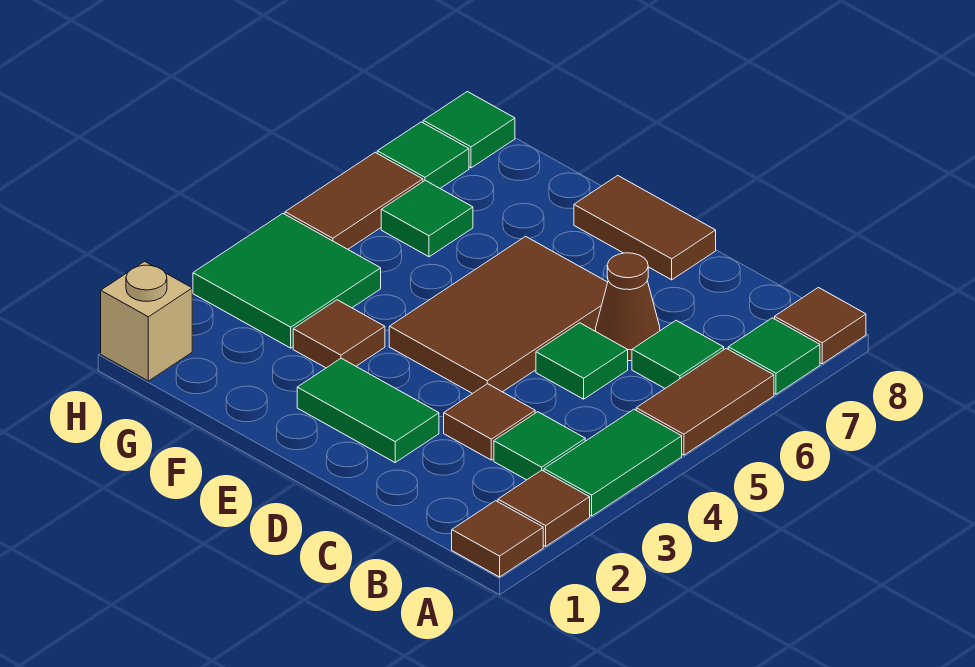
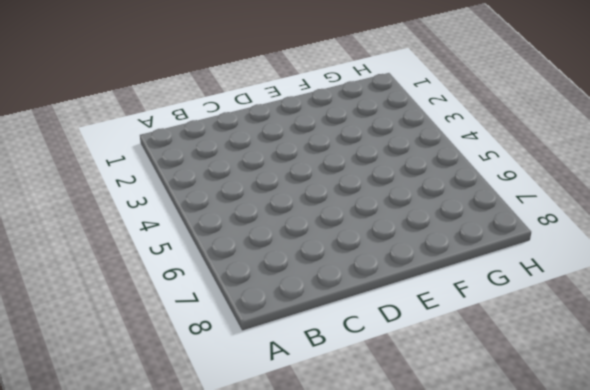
none -> brown 1x1 tile [452,501,543,577]
none -> brown 1x1 tile [498,470,590,546]
none -> green 1x2 tile [544,409,682,516]

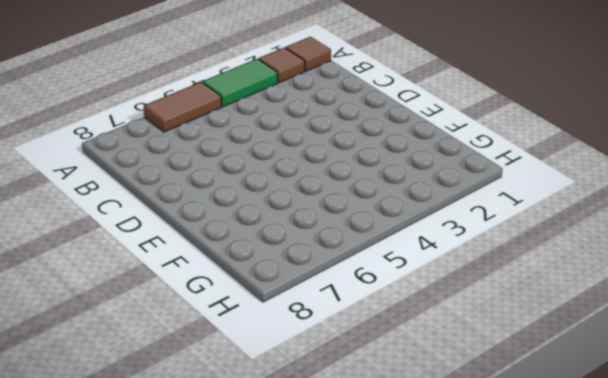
none -> green 1x1 tile [728,318,820,394]
none -> brown 1x1 tile [775,288,866,364]
none -> green 1x1 tile [494,412,585,480]

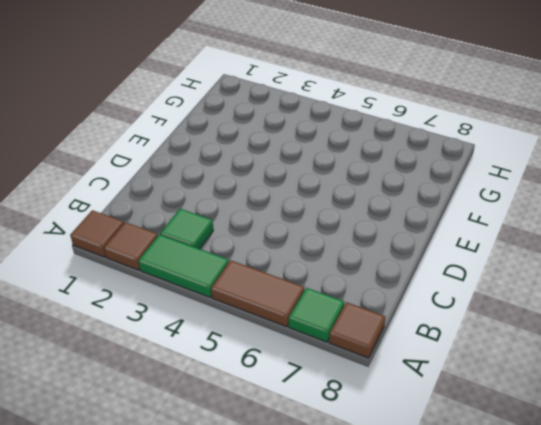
none -> green 1x1 tile [632,321,724,388]
none -> brown 1x1 tile [444,384,535,460]
none -> green 1x1 tile [536,323,628,399]

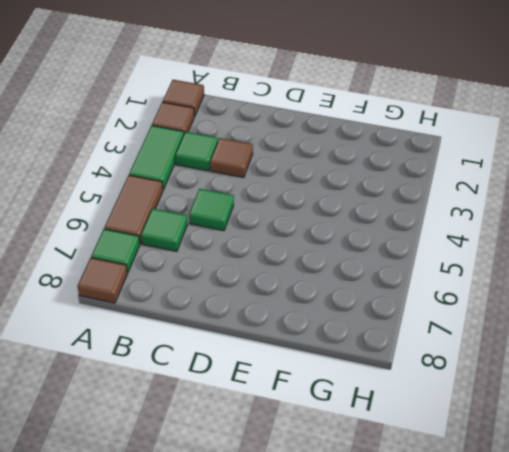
none -> brown 1x1 cone [596,253,660,361]
none -> green 1x2 tile [297,358,439,462]
none -> brown 2x3 tile [389,236,608,394]

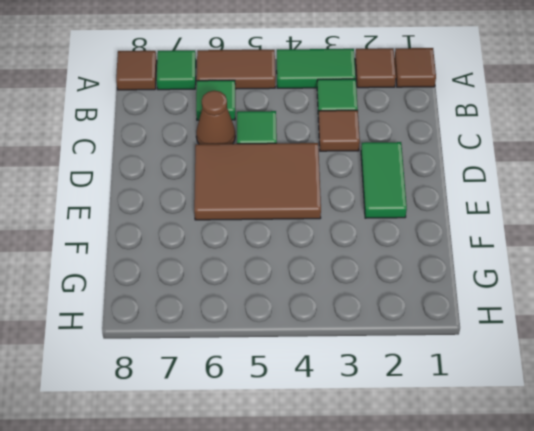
none -> brown 1x2 tile [574,176,716,280]
none -> brown 1x1 tile [293,300,385,368]
none -> green 2x2 tile [193,214,381,348]

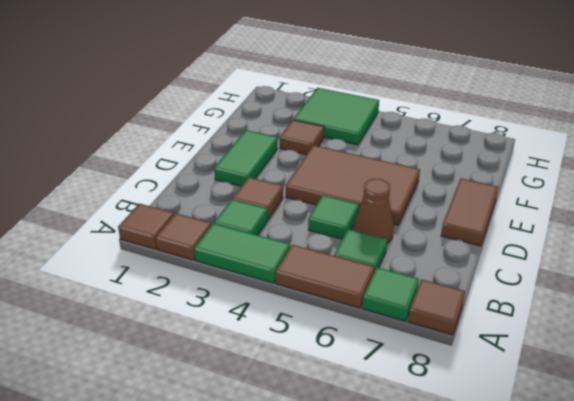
none -> green 1x1 tile [381,180,473,257]
none -> tan 1x1 brick [101,261,192,381]
none -> brown 1x2 tile [285,153,423,249]

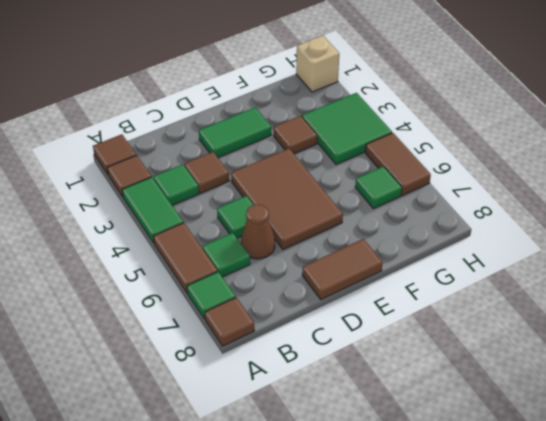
none -> green 1x1 tile [377,122,469,188]
none -> green 1x1 tile [423,92,515,168]

